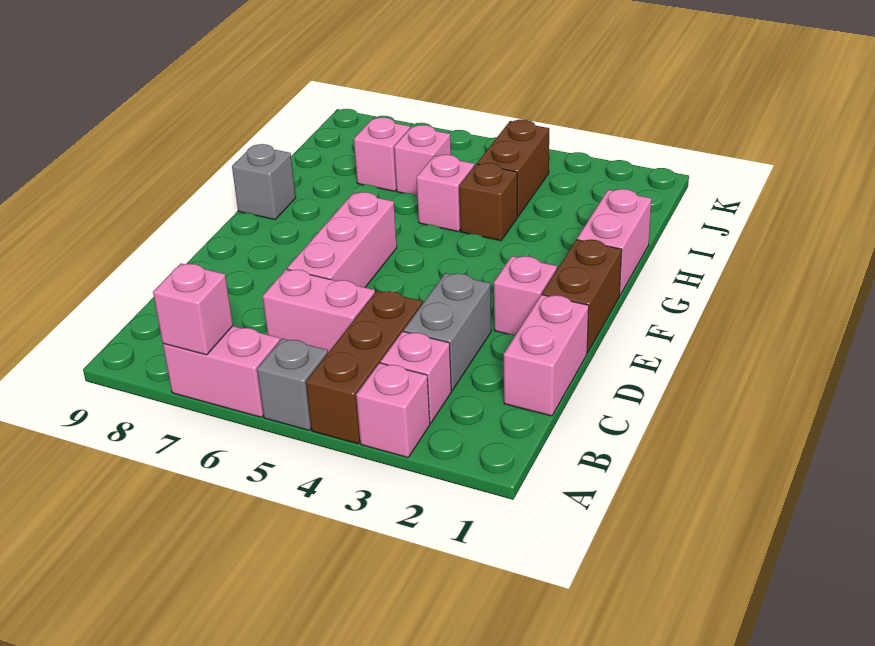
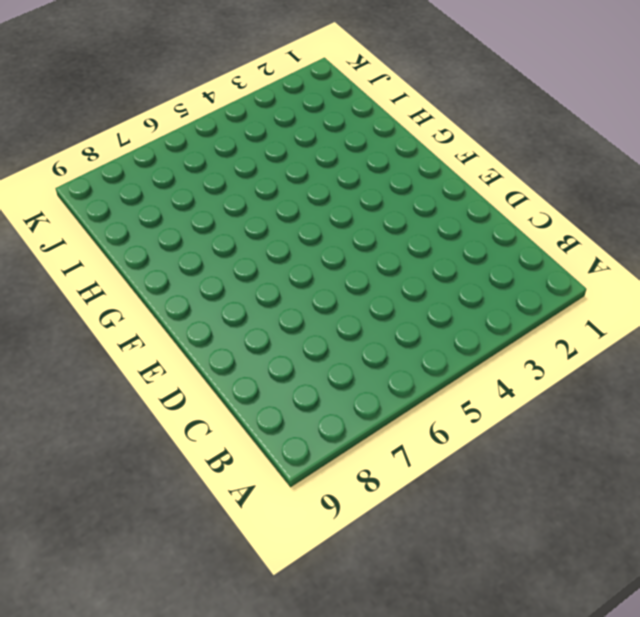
none -> pink 1x1 brick [356,363,430,458]
none -> brown 1x3 brick [306,290,422,444]
none -> grey 1x1 brick [257,338,328,430]

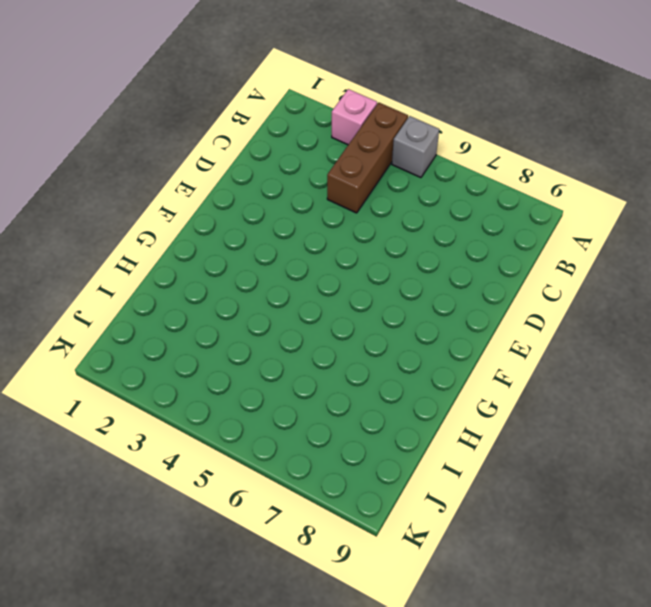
none -> pink 1x2 brick [163,326,280,417]
none -> pink 1x1 brick [380,331,451,423]
none -> pink 1x2 brick [504,295,589,416]

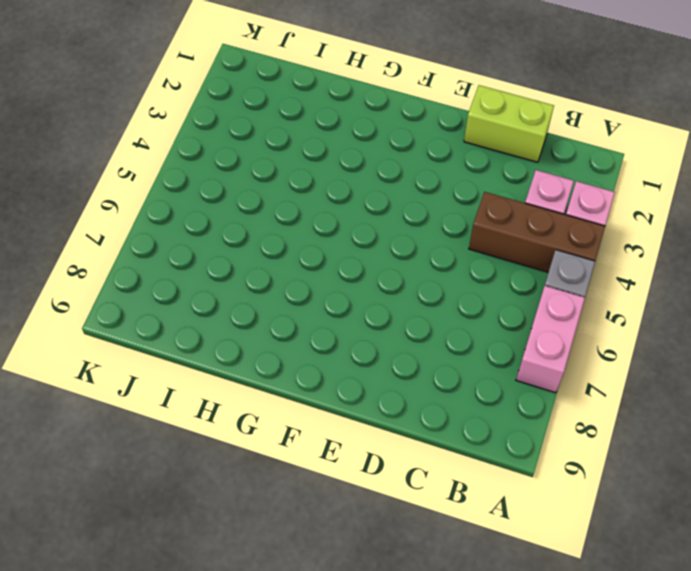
lime 1x2 brick [464,85,554,162] -> pink 1x2 brick [504,295,589,416]
none -> grey 1x2 brick [404,273,491,390]
none -> pink 1x2 brick [263,269,375,352]
none -> pink 1x3 brick [287,192,397,287]

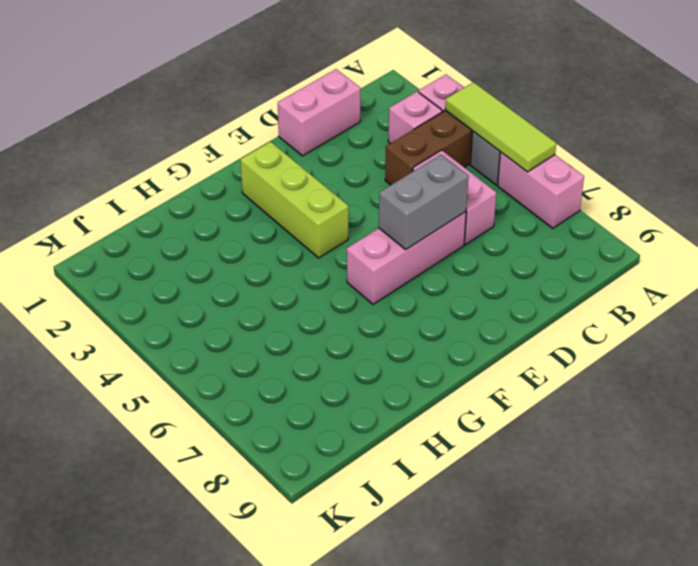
lime 1x3 tile [445,82,556,172] -> none
grey 1x2 brick [379,154,469,249] -> grey 1x2 brick moved to [404,273,491,390]
lime 1x3 brick [240,142,348,258] -> none
none -> brown 1x2 brick [542,240,622,353]
none -> pink 1x1 brick [494,256,557,335]
none -> pink 1x2 brick [577,189,651,296]

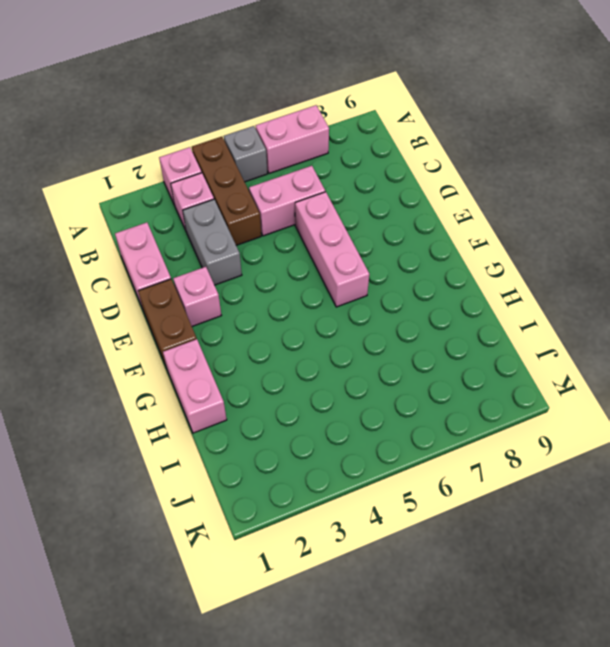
none -> grey 1x1 brick [232,144,296,220]
none -> brown 1x1 brick [459,163,517,241]
none -> pink 1x1 brick [416,155,474,232]

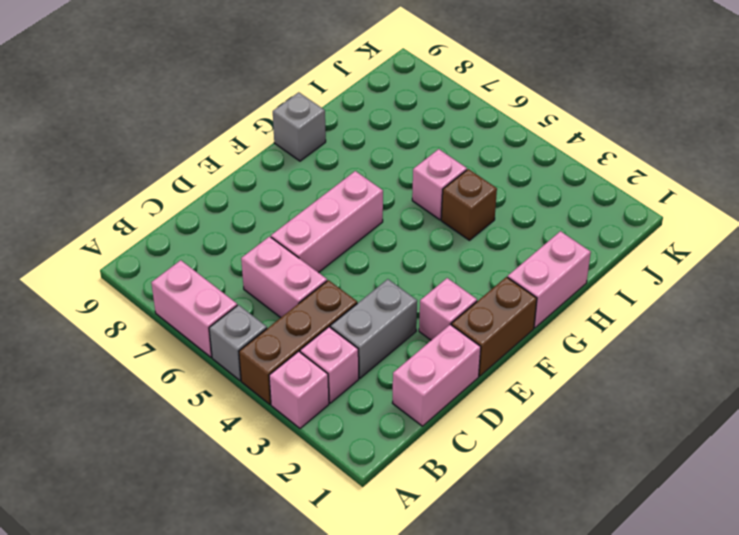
none -> brown 1x2 brick [477,119,549,217]
none -> pink 1x1 brick [394,125,451,195]
none -> pink 1x1 brick [354,117,410,191]

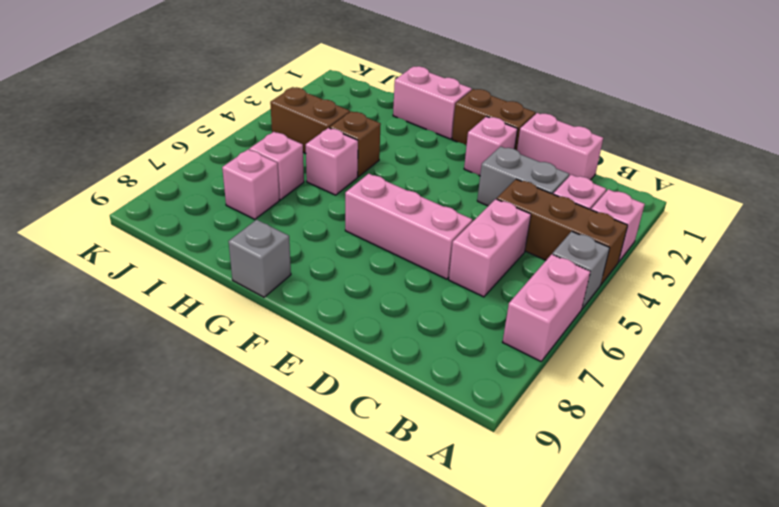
none -> pink 1x1 brick [153,264,233,355]

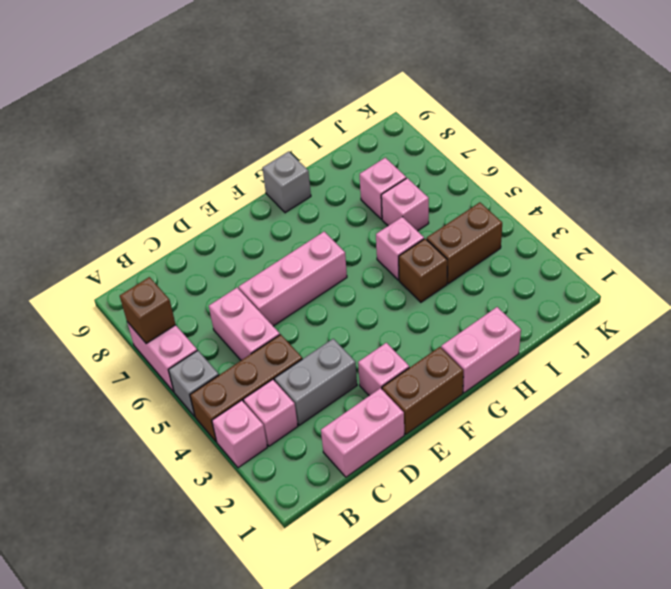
brown 1x1 brick [120,277,176,344] -> pink 1x1 brick [153,264,233,355]

